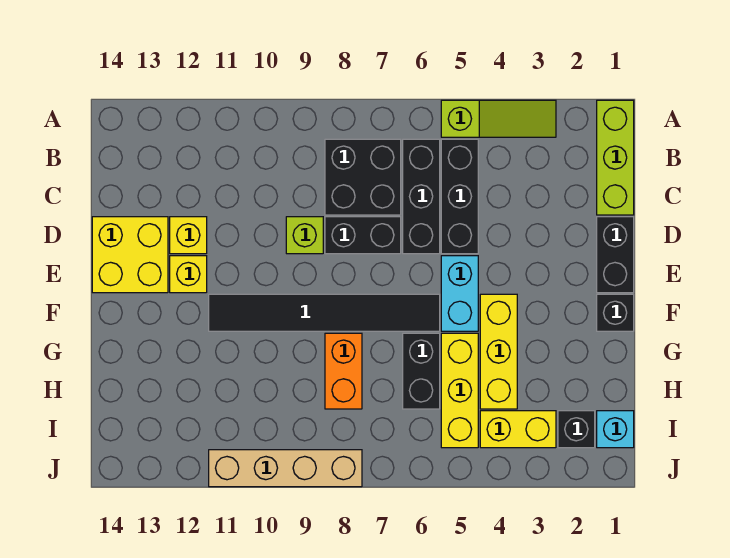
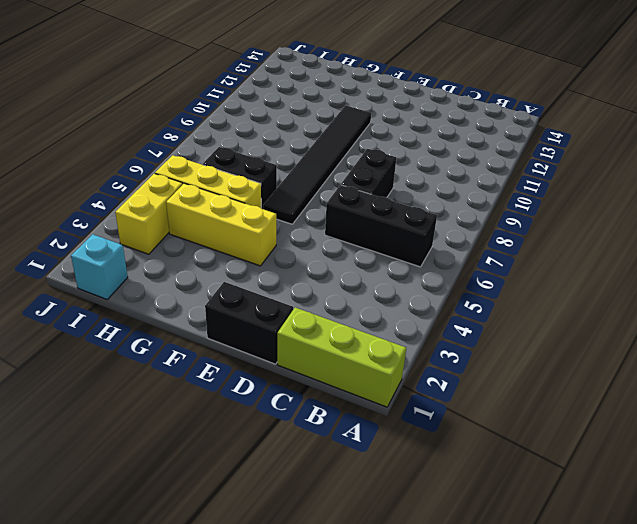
none -> lime 1x3 slope [441,100,556,137]
none -> black 1x3 brick [441,139,478,254]
none -> black 2x2 brick [325,139,401,215]

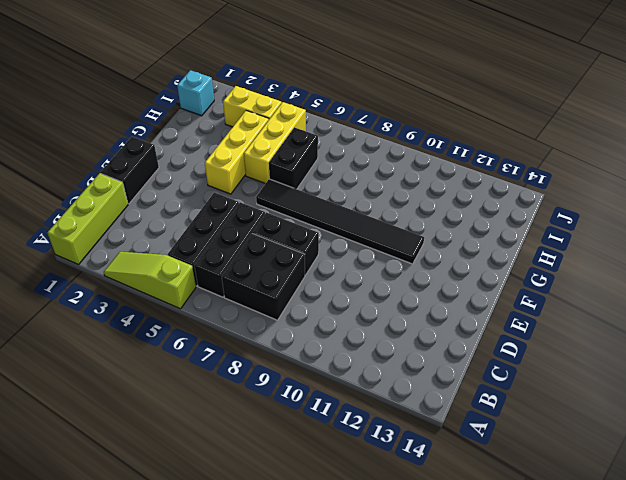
none -> lime 1x1 brick [286,217,323,254]
none -> yellow 1x1 brick [170,217,207,254]
none -> yellow 2x2 brick [92,217,168,293]

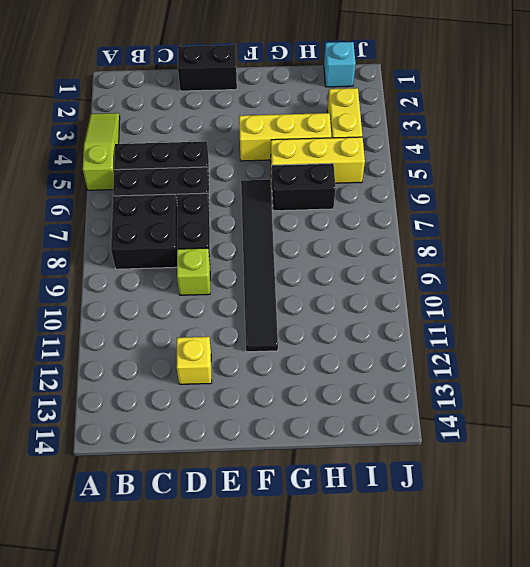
none -> lime 1x3 brick [597,100,634,215]
none -> yellow 2x2 brick [92,217,168,293]
none -> cyan 1x2 brick [441,256,478,331]

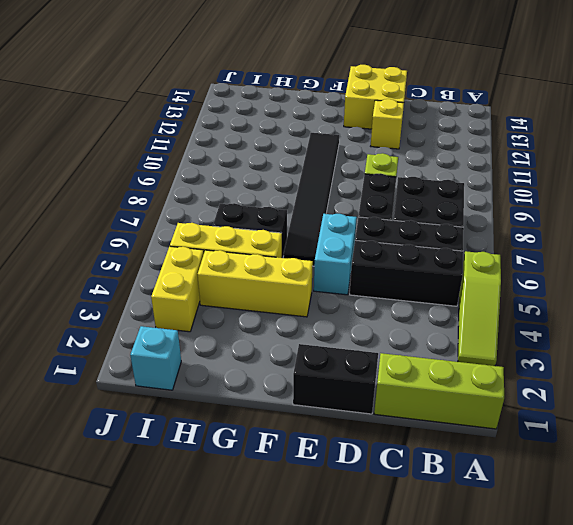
cyan 1x2 brick [314,214,357,295] -> cyan 1x2 brick turned to [441,256,478,331]
none -> yellow 1x1 brick [170,256,207,293]
none -> black 1x1 brick [597,294,634,331]
none -> orange 1x2 brick [325,333,362,409]

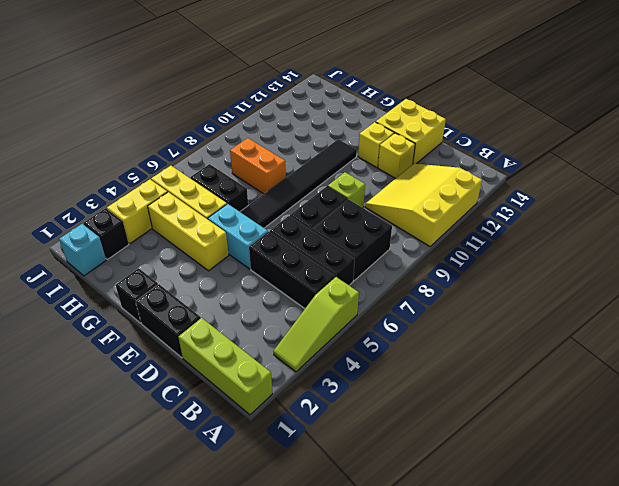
yellow 3x3 slope [365,164,482,246] -> none
none -> tan 1x4 brick [209,450,362,487]

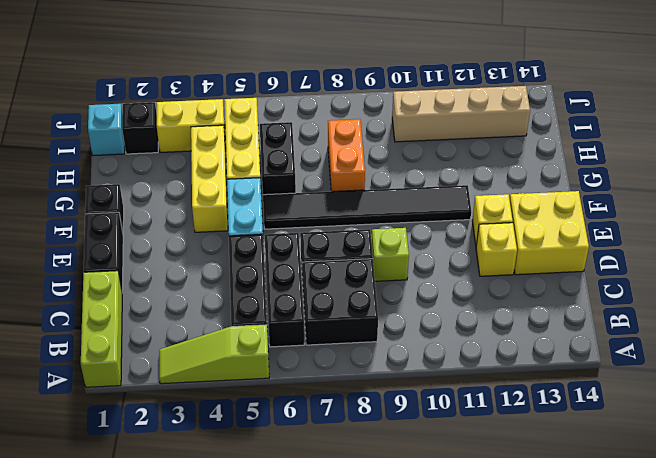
tan 1x4 brick [392,86,530,142] -> tan 1x4 brick moved to [209,450,362,487]

